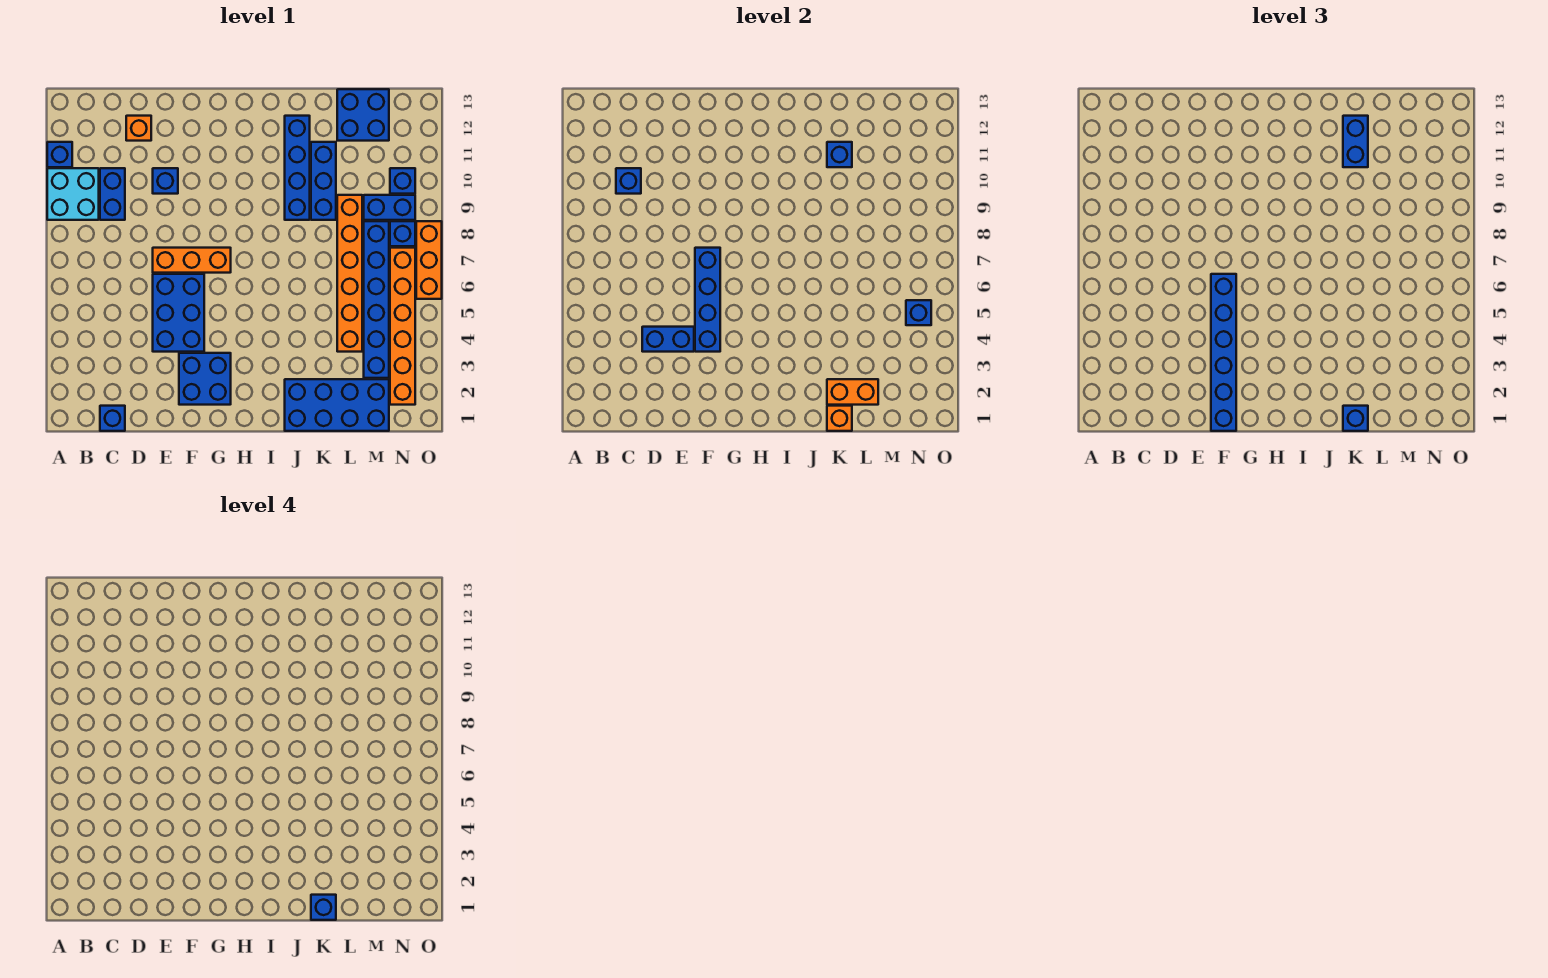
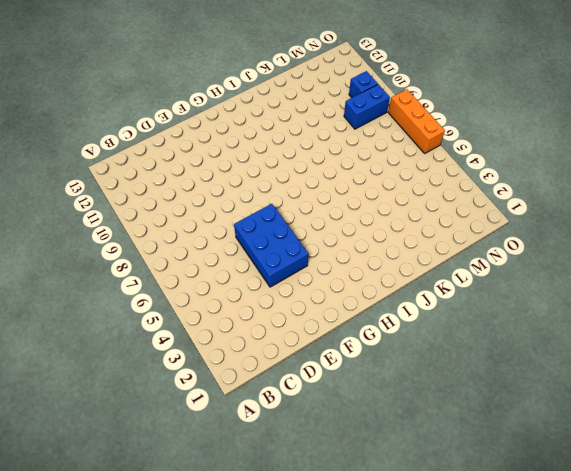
none -> cyan 2x2 brick [47,168,99,220]
none -> blue 1x1 brick [47,142,72,167]
none -> blue 1x1 brick [100,406,125,431]
none -> blue 1x2 brick [100,168,125,220]

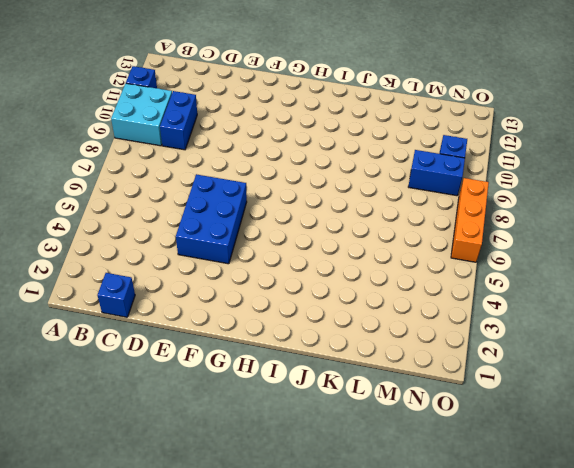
none -> orange 1x1 brick [126,116,151,141]
none -> orange 1x3 brick [153,248,231,273]
none -> blue 1x1 brick [153,168,178,194]
none -> blue 2x2 brick [179,353,231,405]

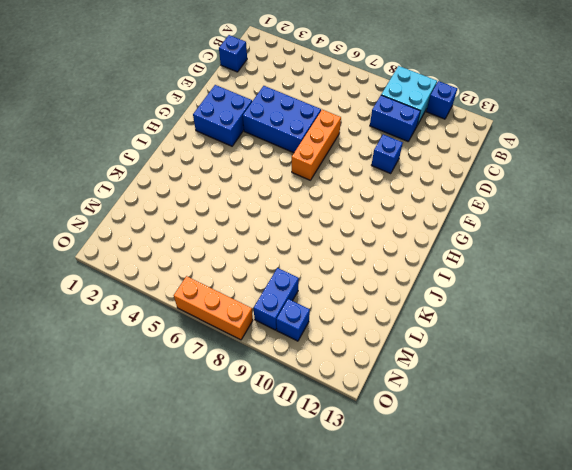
none -> orange 1x1 brick [126,116,151,141]
none -> blue 2x4 brick [285,379,389,431]
none -> blue 1x4 brick [285,116,310,220]
none -> blue 1x3 brick [311,142,336,220]

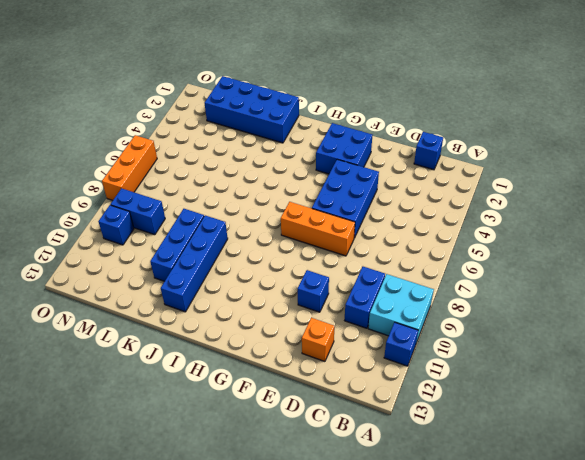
none -> orange 1x6 brick [337,195,362,352]
none -> blue 2x2 brick [337,89,389,141]
none -> blue 1x6 brick [364,221,389,378]
none -> orange 1x6 brick [390,248,415,405]

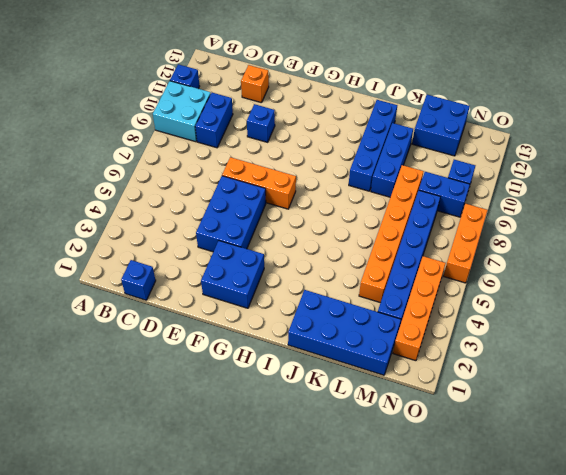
orange 1x4 brick [393,256,445,361] -> orange 1x6 brick [390,248,415,405]
none -> blue 1x1 brick [390,221,415,246]
none -> blue 1x1 brick [616,168,641,194]
none -> blue 1x2 brick [642,327,694,352]
none -> blue 1x4 brick [695,248,720,352]

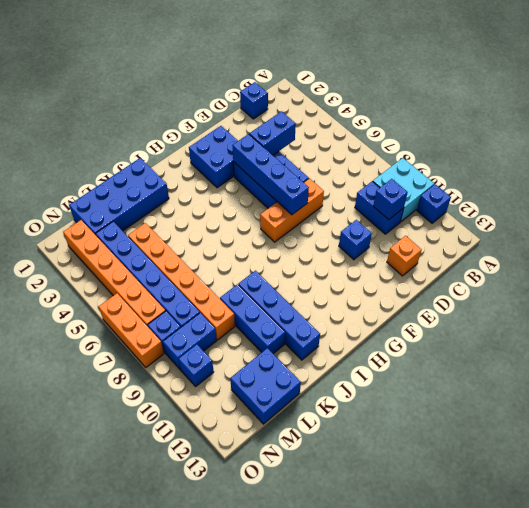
none -> orange 1x1 brick [827,406,852,431]
none -> orange 1x2 brick [827,379,878,405]
none -> blue 1x1 brick [827,142,852,167]
none -> blue 1x1 brick [906,300,931,325]

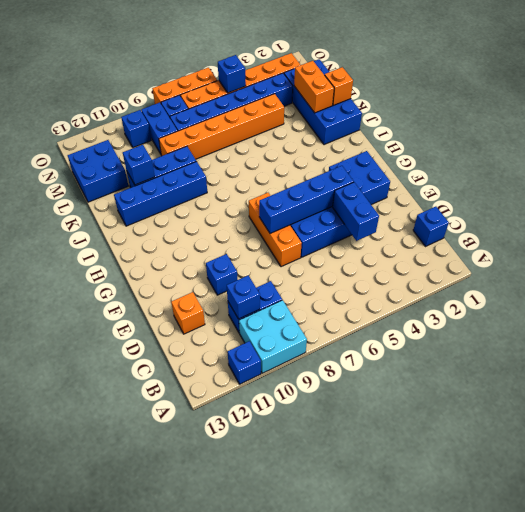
none -> blue 1x6 brick [1211,274,1236,431]
none -> blue 1x1 brick [1343,406,1368,431]
none -> blue 1x2 brick [1343,116,1368,167]
none -> blue 1x1 brick [311,895,336,920]

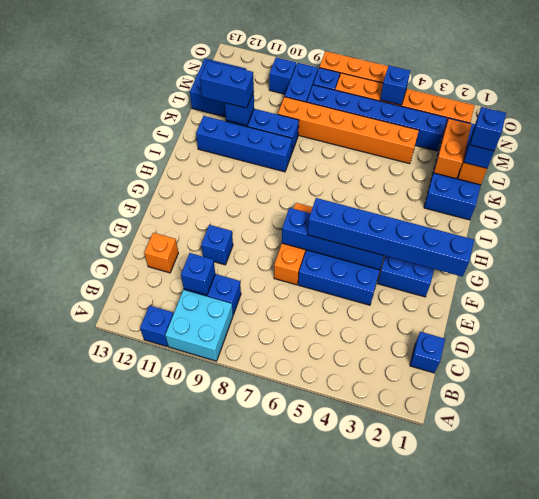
none -> blue 1x2 brick [642,327,694,352]

